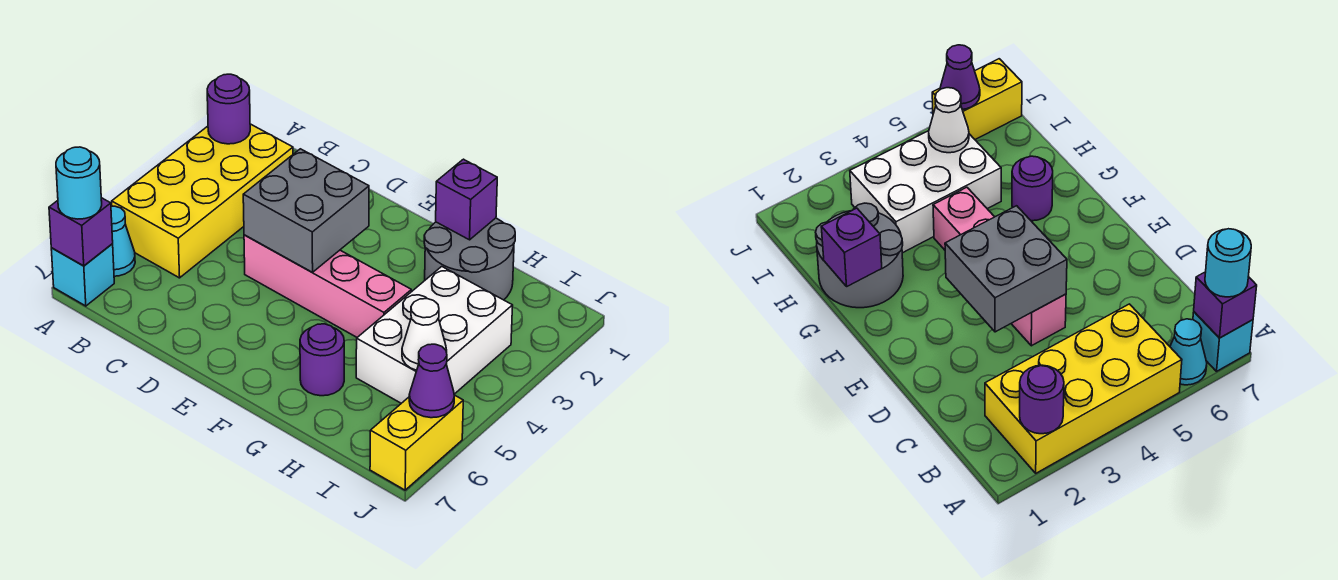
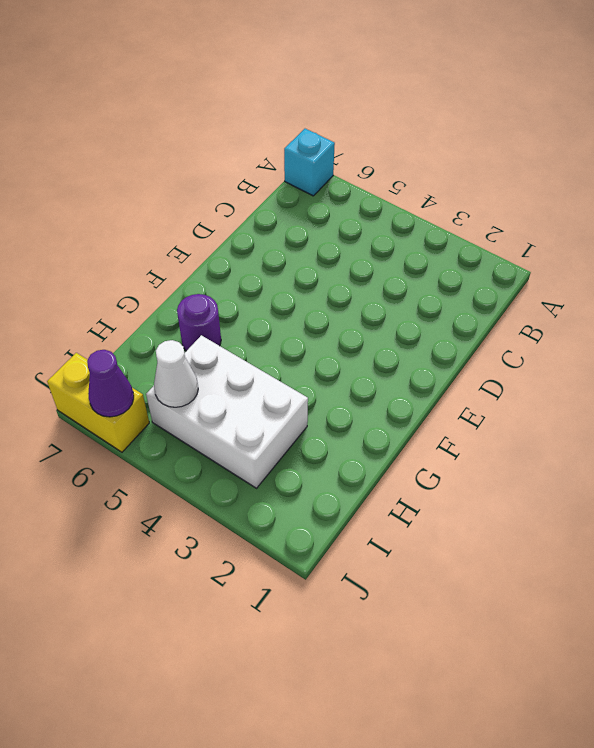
none -> yellow 2x4 brick [112,124,293,278]
none -> cyan 1x1 cone [111,206,135,276]
none -> pink 1x4 brick [244,235,411,337]

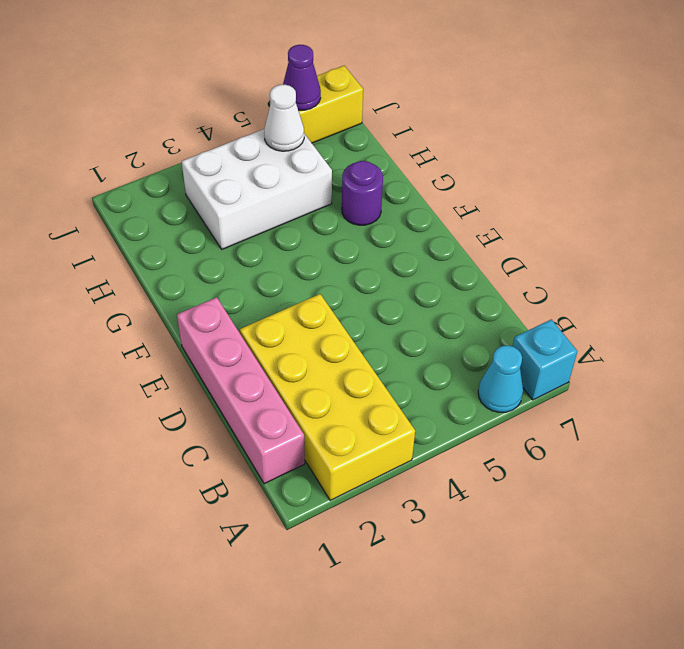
yellow 2x4 brick [240,294,415,500] -> yellow 2x4 brick turned to [112,124,293,278]
pink 1x4 brick [177,297,305,484] -> pink 1x4 brick moved to [244,235,411,337]
none -> grey 2x2 round brick [424,218,515,300]
none -> purple 1x1 round brick [207,74,250,144]
none -> purple 1x1 brick [49,198,113,266]

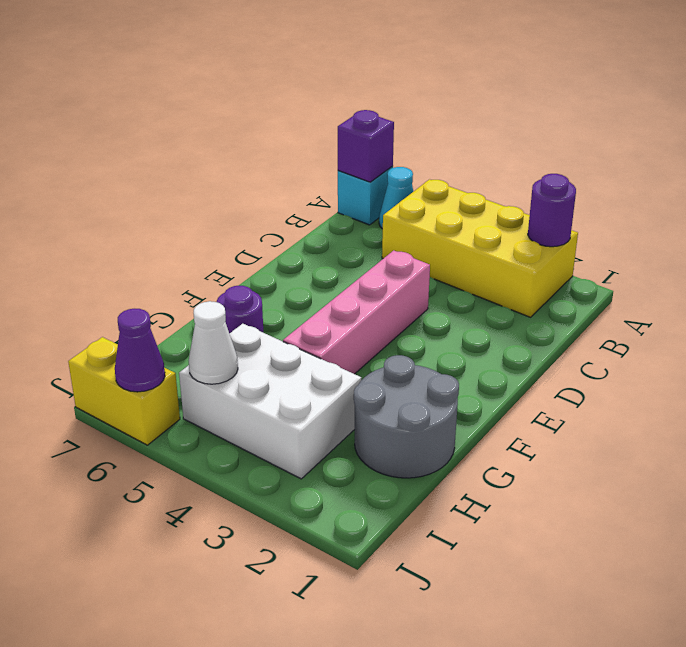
none -> grey 2x2 brick [243,149,369,272]
none -> purple 1x1 brick [436,159,497,240]
none -> cyan 1x1 round brick [56,147,102,219]

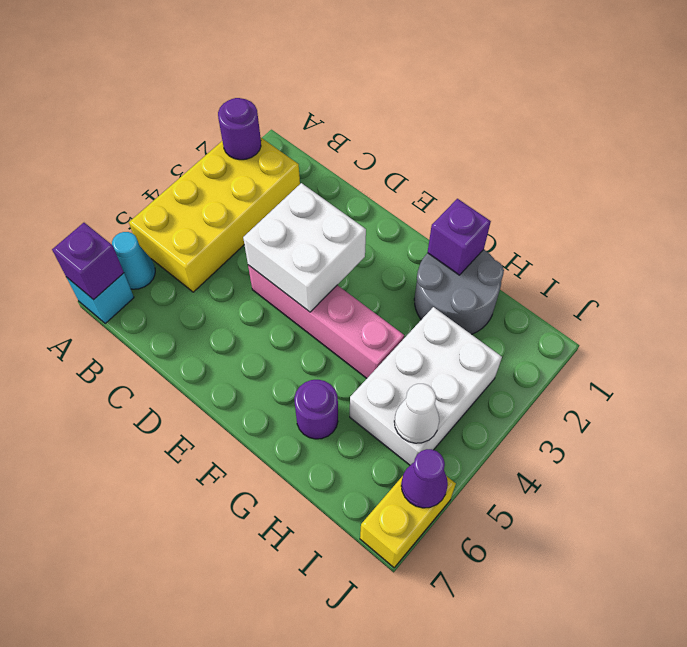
white 2x2 brick [243,183,366,312] -> grey 2x2 brick [243,149,369,272]
none -> cyan 1x1 round brick [56,147,102,219]

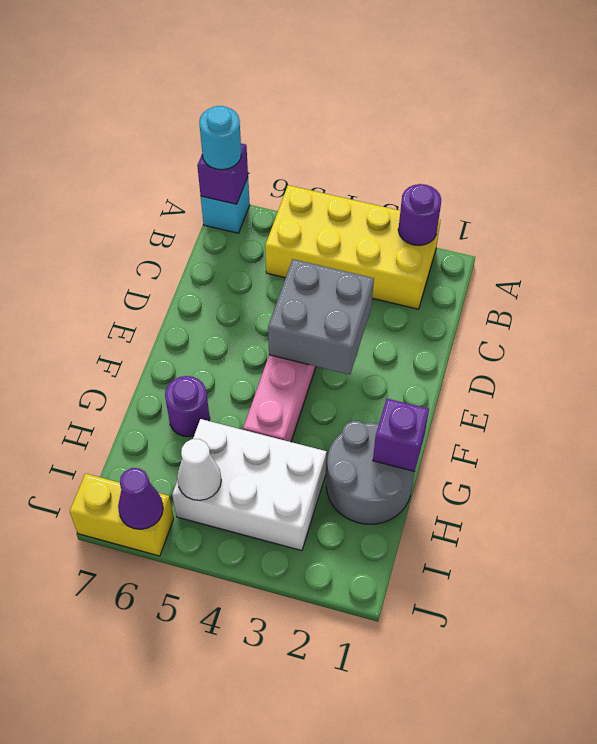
none -> cyan 1x1 cone [111,206,135,276]

